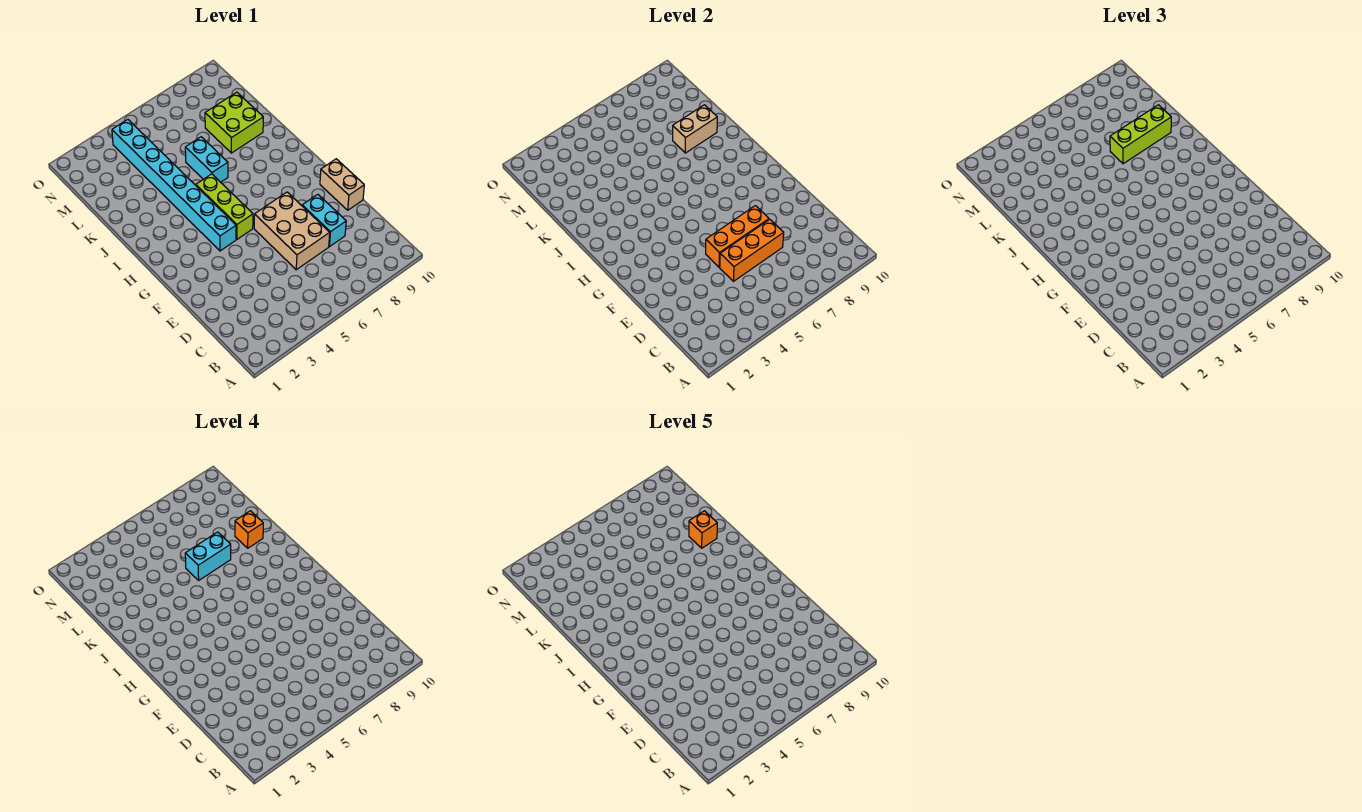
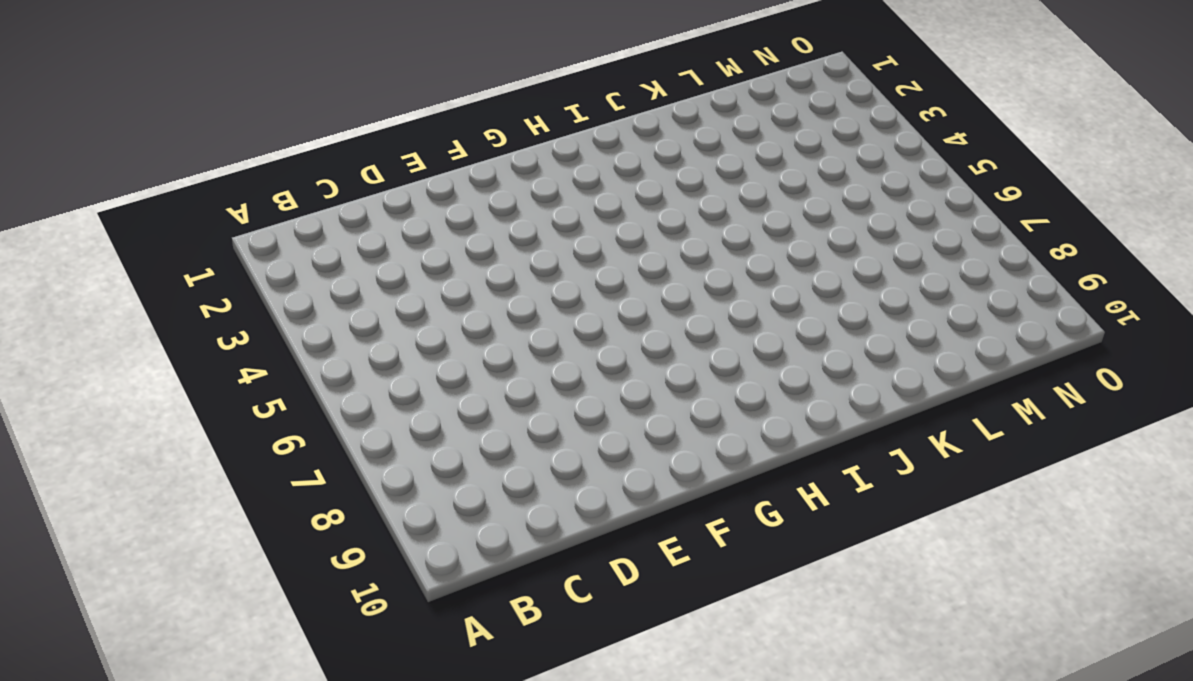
none -> tan 2x3 brick [254,192,330,270]
none -> cyan 1x2 brick [302,195,346,247]
none -> tan 1x2 brick [320,159,364,210]

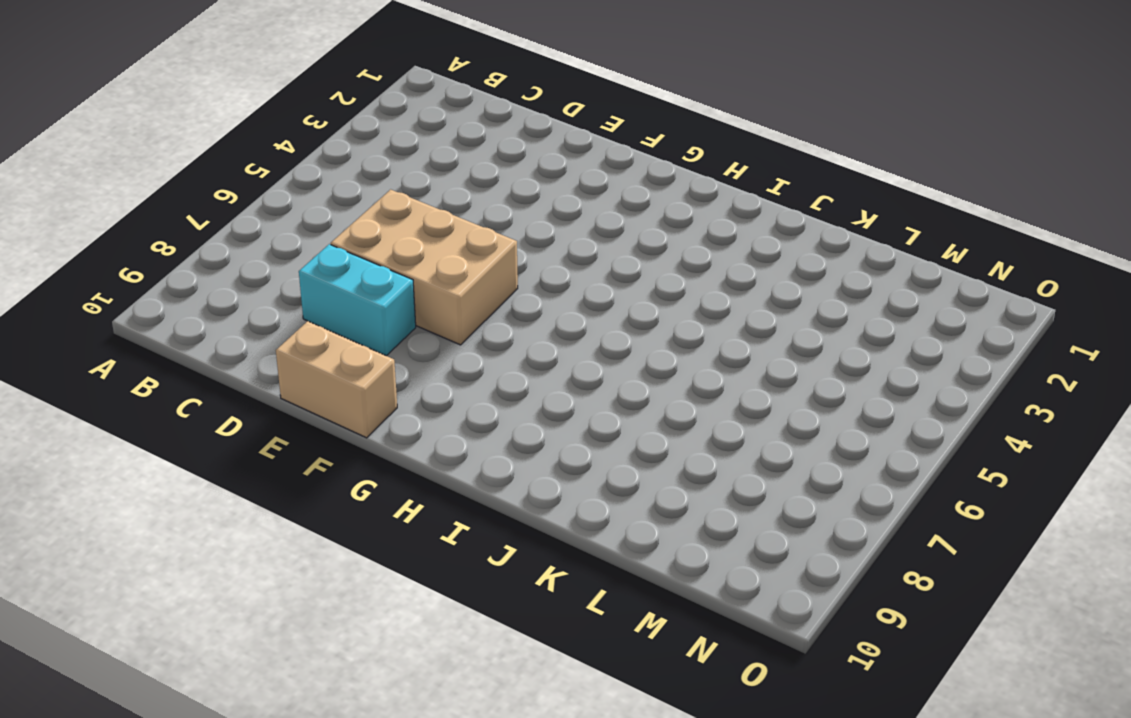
none -> cyan 1x8 brick [112,120,236,251]
none -> lime 1x3 brick [196,174,253,239]
none -> cyan 1x2 brick [185,137,228,182]

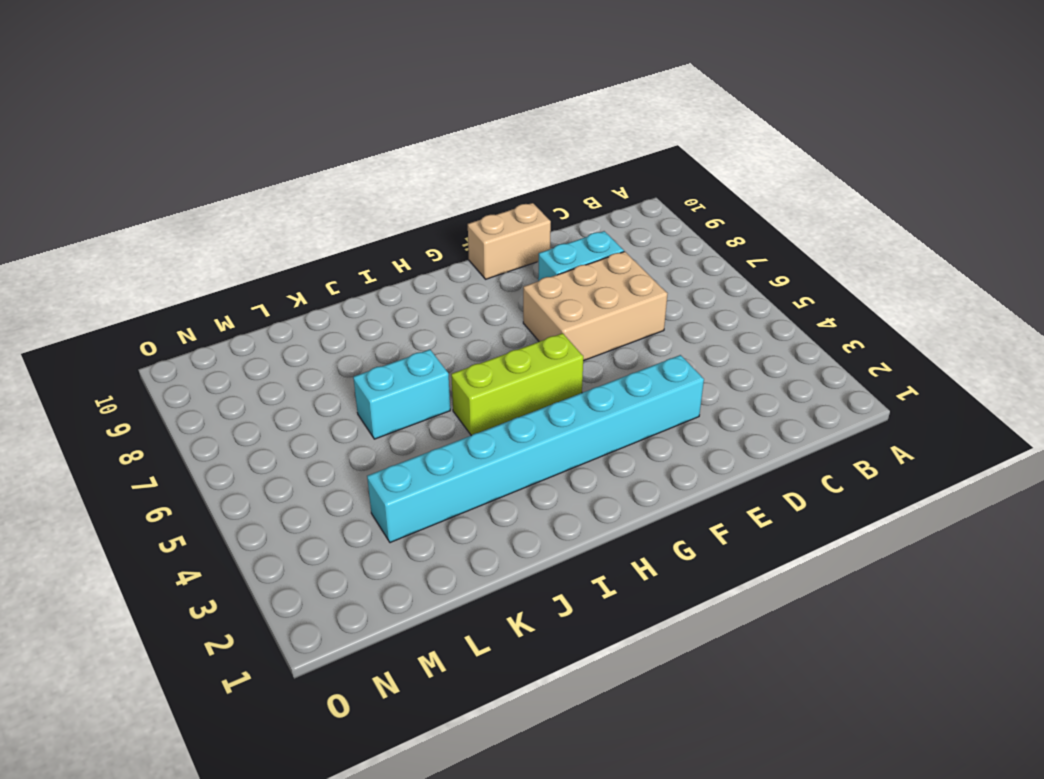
cyan 1x8 brick [367,355,704,543] -> cyan 1x8 brick moved to [112,120,236,251]
none -> lime 2x2 brick [205,92,263,153]
none -> orange 1x3 brick [720,219,784,281]
none -> orange 1x3 brick [706,206,769,267]

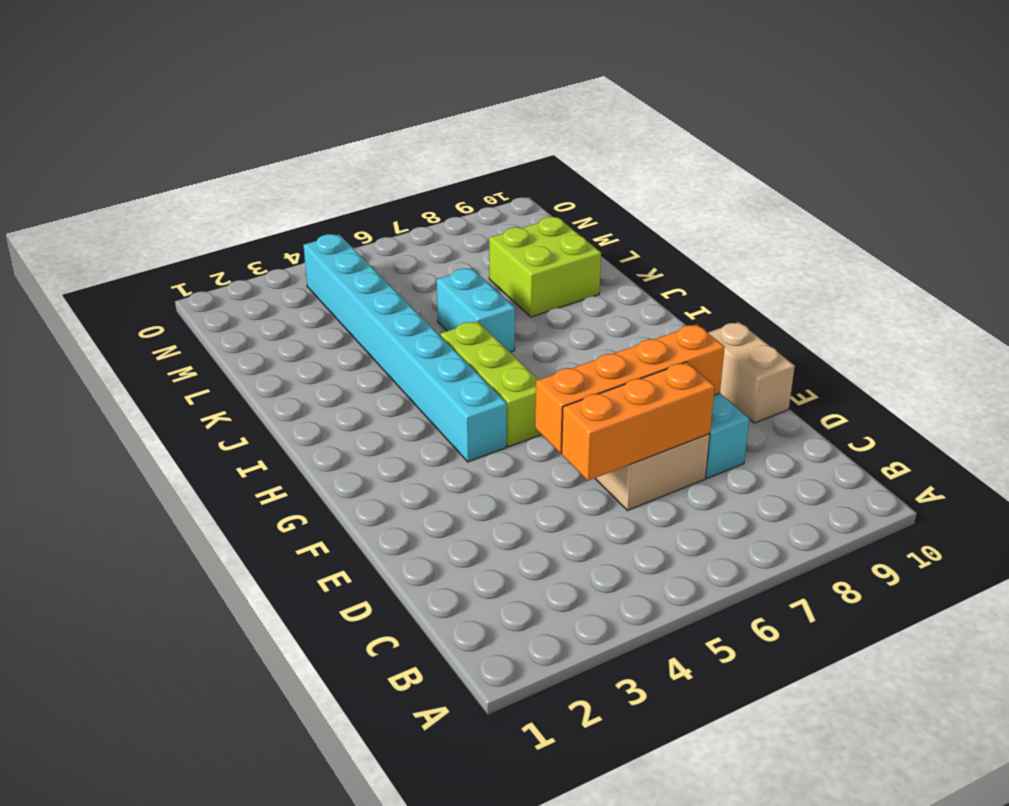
orange 1x4 brick [535,324,725,453] -> orange 1x3 brick [706,206,769,267]
none -> tan 1x2 brick [673,105,717,153]
none -> lime 1x3 brick [1110,105,1171,164]
none -> cyan 1x2 brick [185,532,231,580]

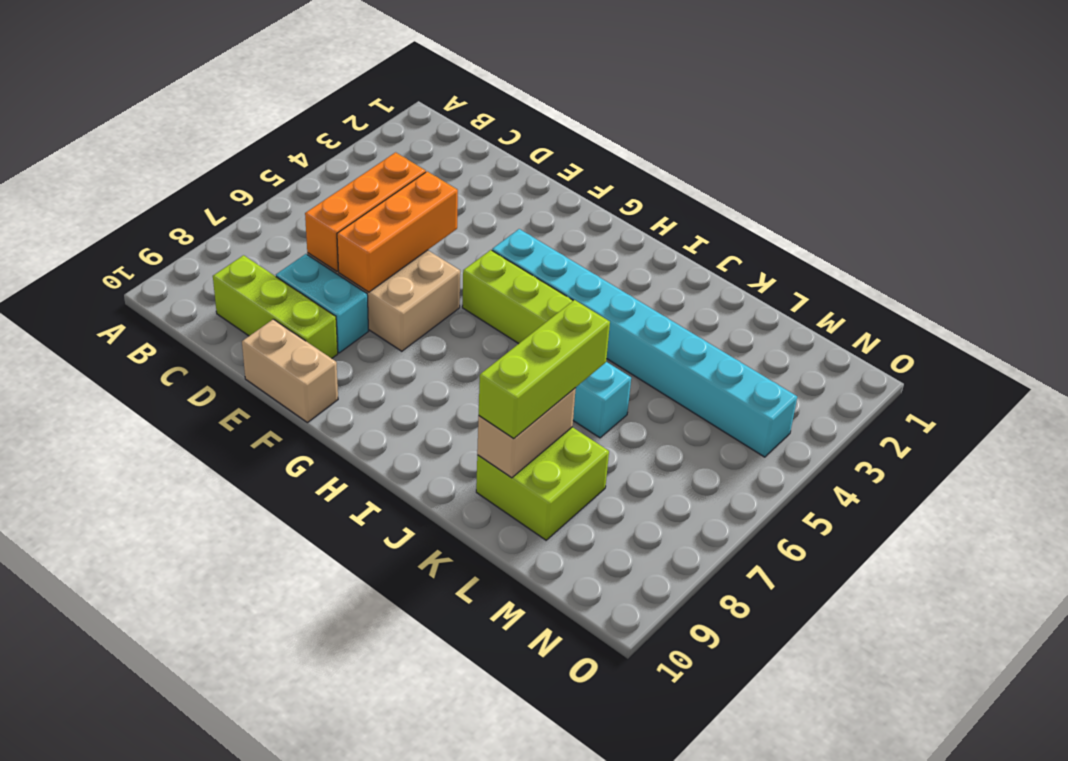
lime 1x3 brick [213,255,338,359] -> none
none -> cyan 1x2 brick [185,532,231,580]
none -> orange 1x1 brick [235,511,263,548]
none -> orange 1x1 brick [689,511,717,548]

